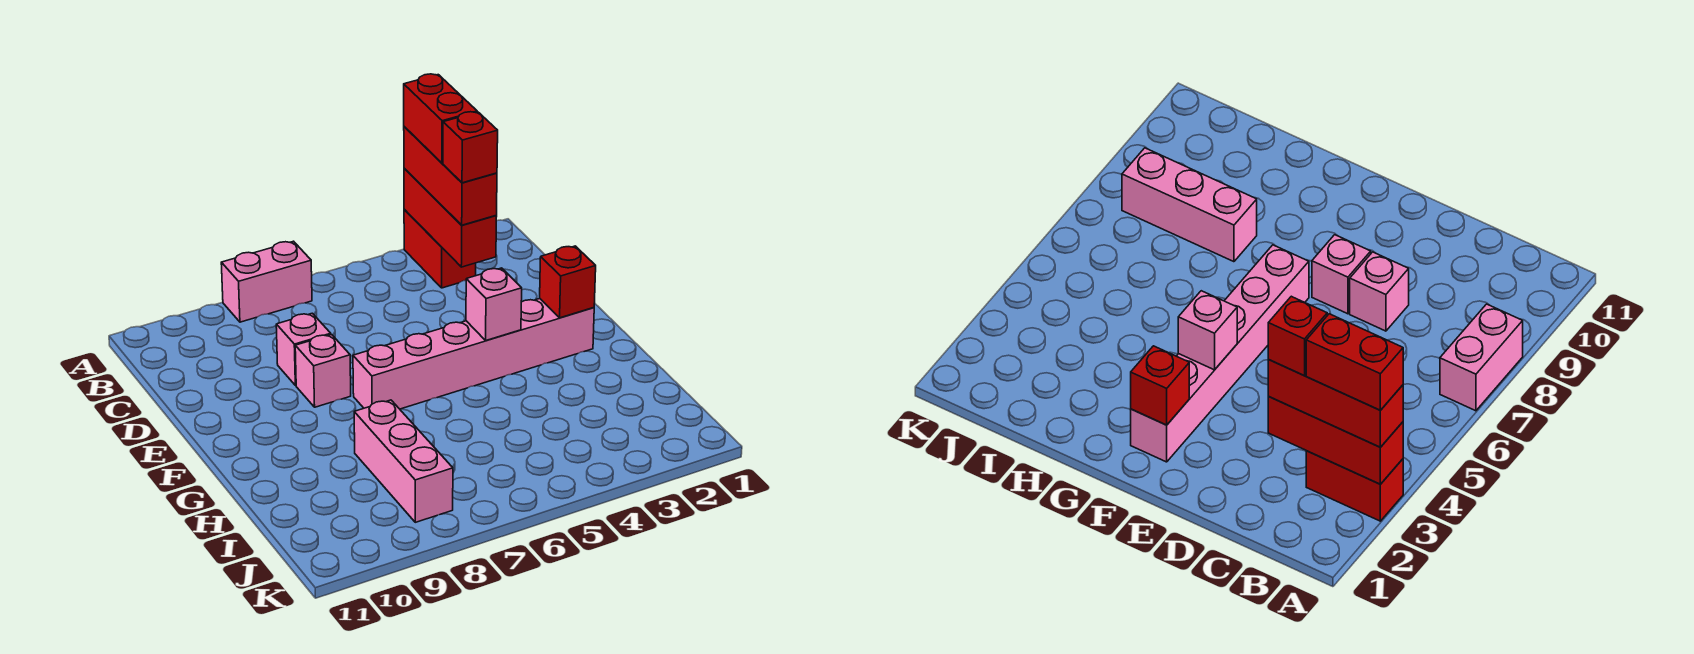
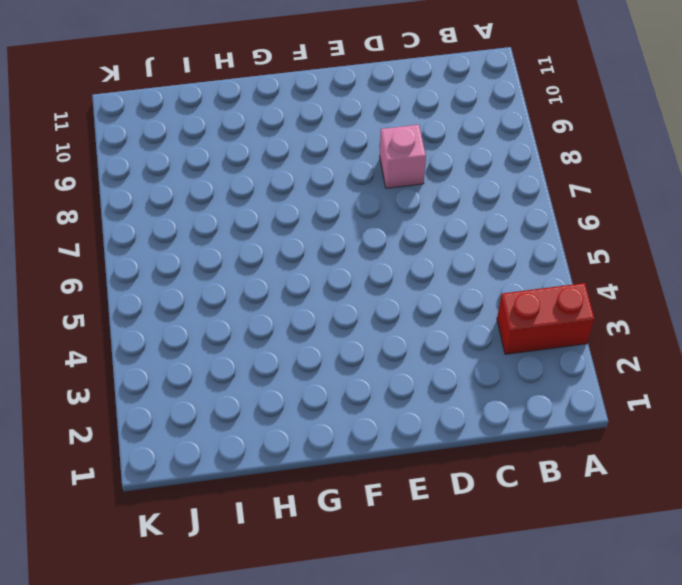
none -> pink 1x2 brick [221,241,312,322]
none -> pink 1x1 brick [295,334,351,407]
none -> pink 1x6 brick [353,299,594,409]

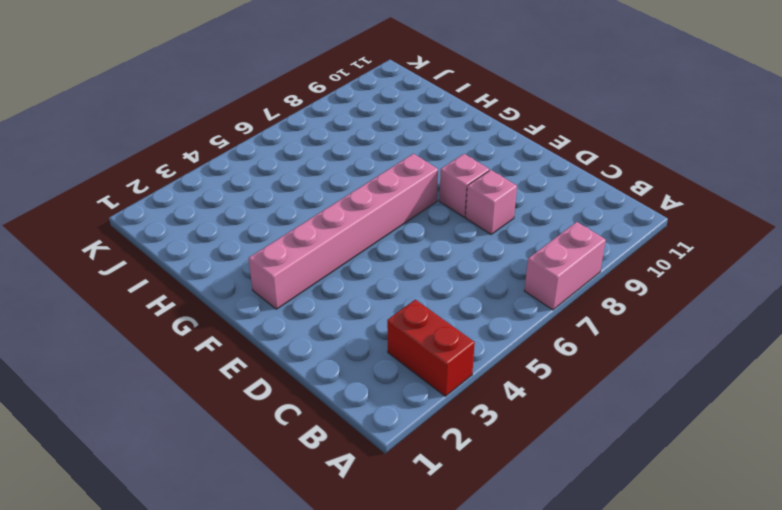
none -> pink 1x3 brick [354,400,453,522]
none -> red 1x3 brick [404,169,497,267]
none -> red 1x1 brick [540,246,596,318]

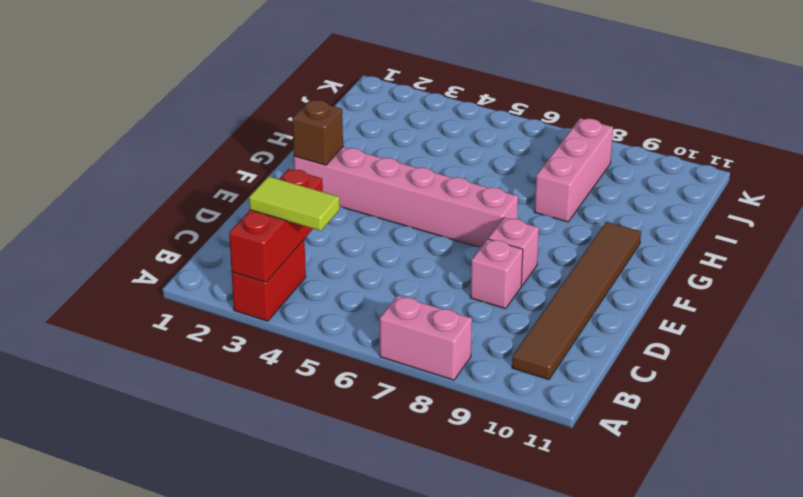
lime 1x2 tile [249,176,340,231] -> red 1x3 brick [404,127,497,225]
brown 1x6 tile [512,222,641,380] -> none
brown 1x1 brick [292,100,343,165] -> red 1x1 brick [540,246,596,318]
none -> pink 1x1 brick [466,268,522,340]
none -> red 1x2 brick [404,74,477,163]
none -> red 1x1 brick [443,112,498,183]

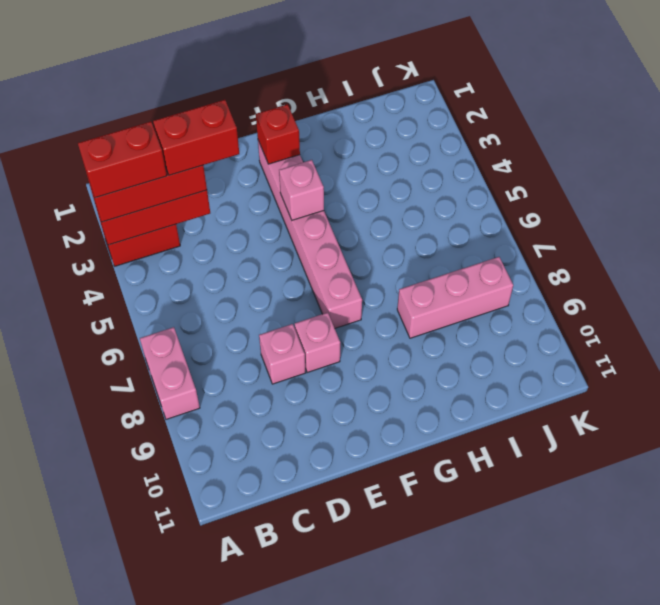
red 1x2 brick [153,100,239,175] -> red 1x1 brick [443,112,498,183]

